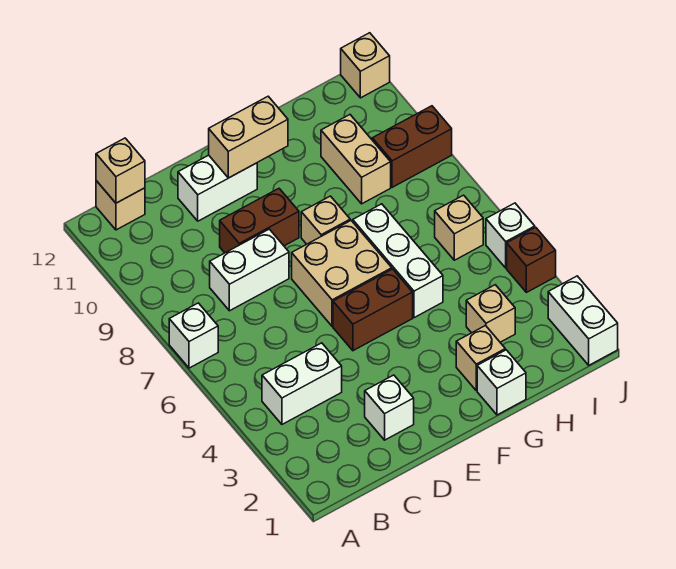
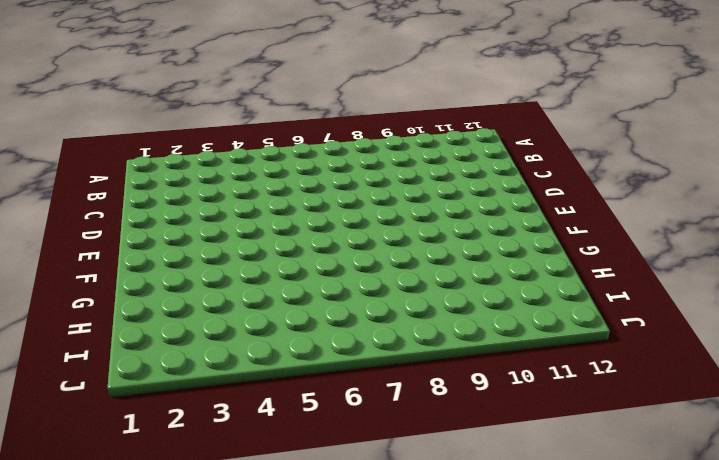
none -> white 1x1 brick [169,303,218,368]
none -> white 1x2 brick [262,343,342,424]
none -> tan 1x1 brick [96,181,145,230]

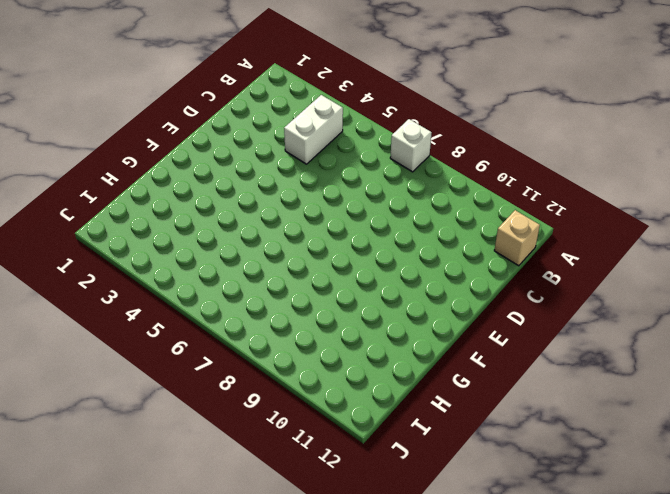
none -> white 1x2 brick [210,229,289,311]
none -> white 1x1 brick [365,375,414,440]
none -> brown 1x2 brick [220,189,299,253]

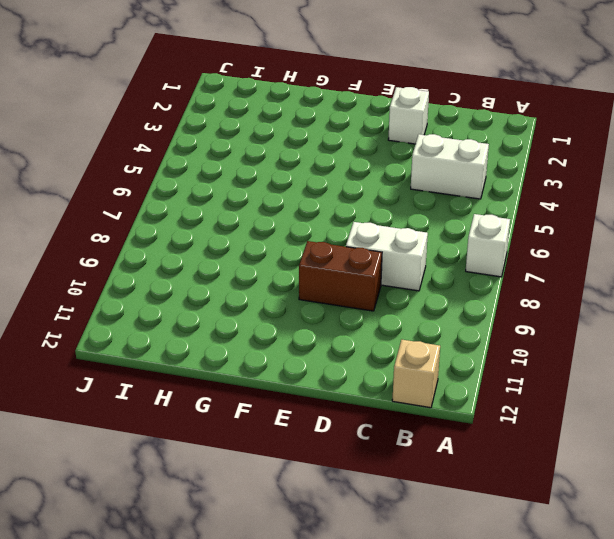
none -> white 1x2 brick [178,155,257,221]
none -> brown 1x2 brick [333,269,413,351]
none -> tan 2x2 brick [292,221,392,326]

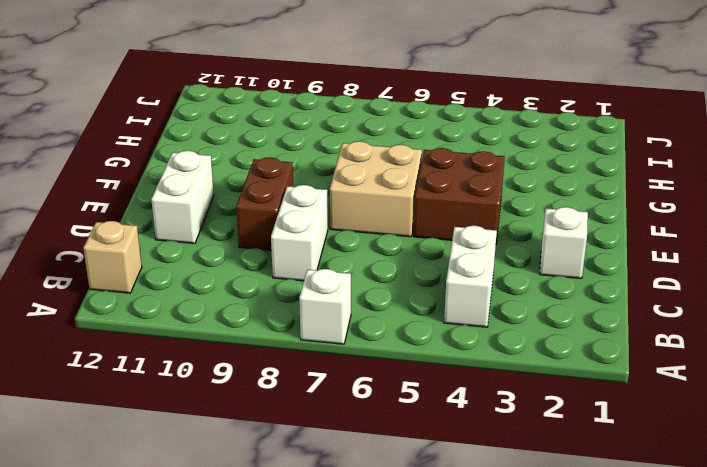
brown 2x2 brick [414,148,505,244] -> brown 1x2 brick [333,269,413,351]
none -> tan 1x1 brick [301,196,350,244]
none -> white 1x1 brick [477,350,526,415]
none -> tan 1x1 brick [456,326,505,391]

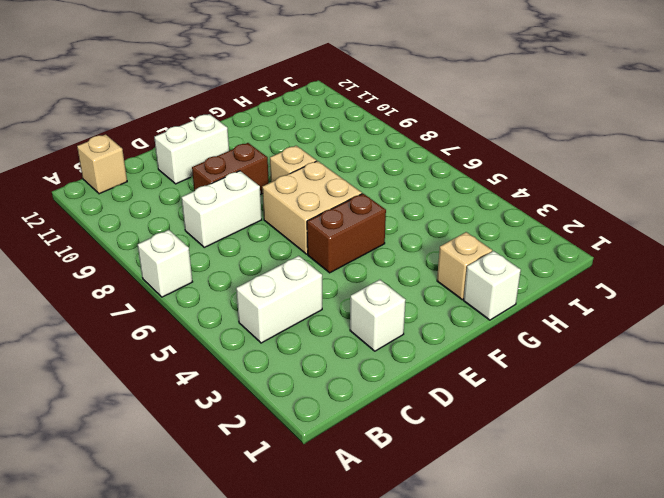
none -> white 1x3 brick [353,204,443,318]
none -> tan 1x1 brick [466,285,515,342]
none -> tan 1x2 brick [321,115,391,204]

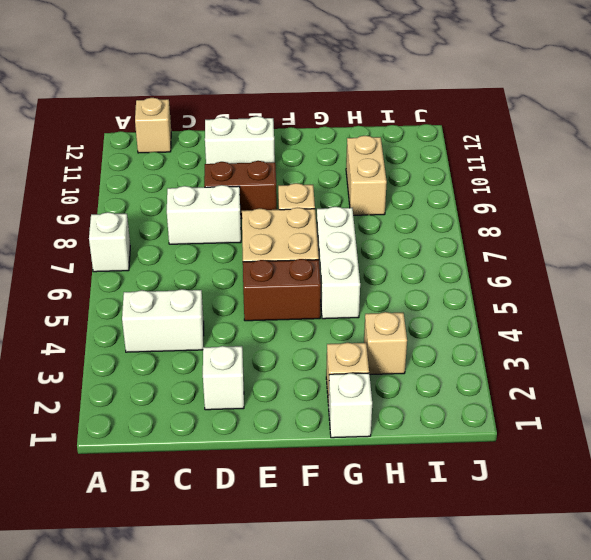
none -> tan 1x1 brick [435,195,483,260]
none -> brown 1x2 brick [372,106,452,187]
none -> white 1x2 brick [548,276,618,365]

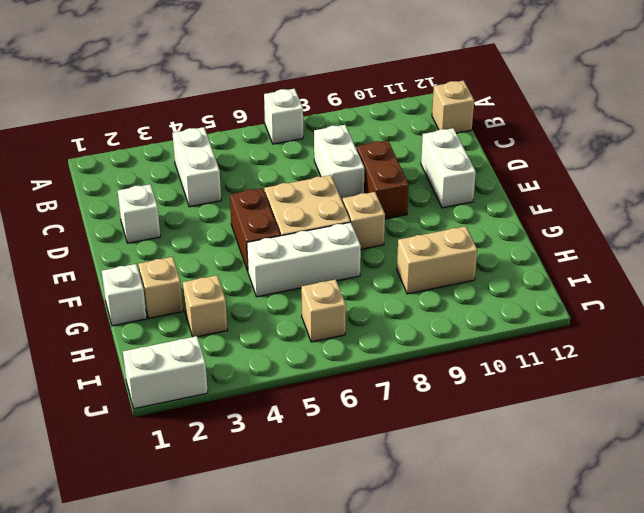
none -> brown 1x2 brick [372,106,452,187]
none -> brown 1x1 brick [507,227,556,292]
none -> white 1x1 brick [486,203,535,268]

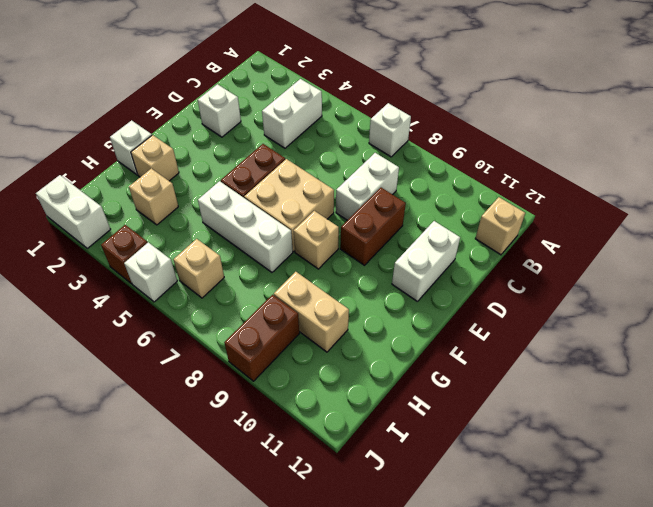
none -> tan 1x1 brick [341,33,390,98]
none -> tan 1x1 brick [96,138,145,203]
none -> tan 1x2 brick [209,96,288,178]

